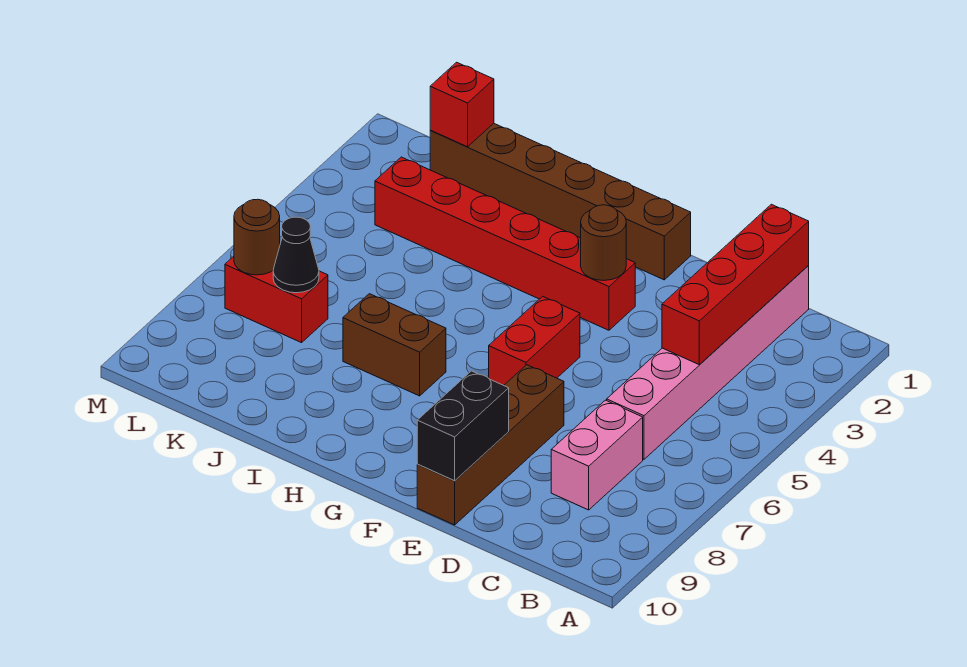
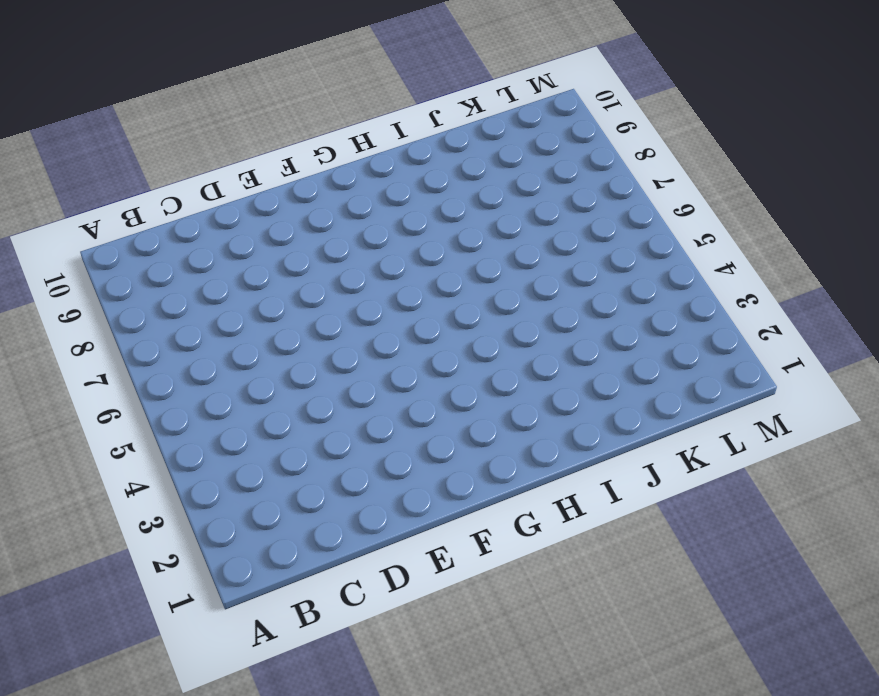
none -> pink 1x6 brick [607,266,809,459]
none -> pink 1x2 brick [551,400,643,510]
none -> brown 1x4 brick [417,365,564,525]

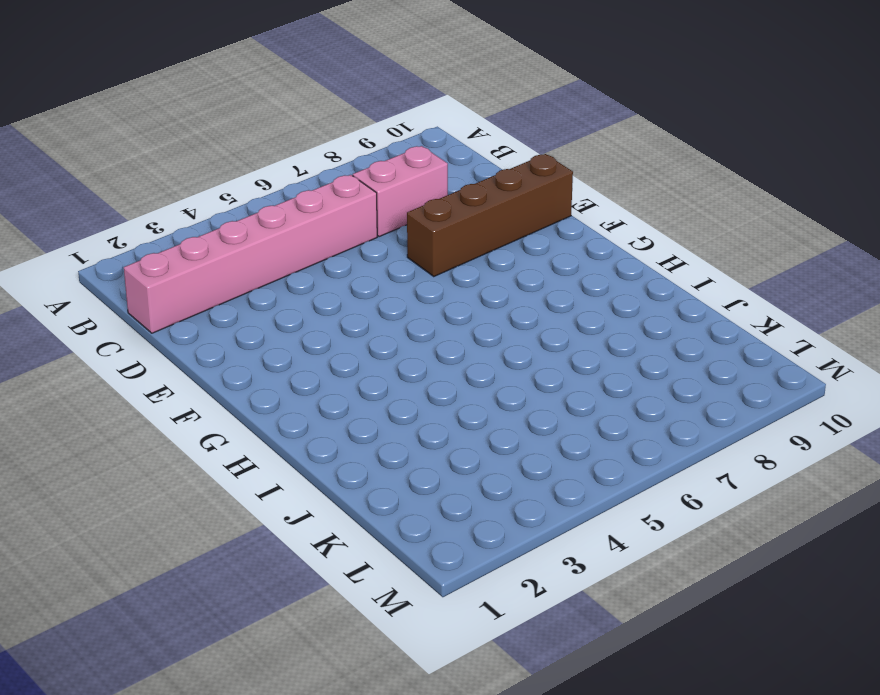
none -> brown 1x6 brick [430,123,691,280]
none -> red 1x6 brick [375,157,635,330]
none -> red 1x2 brick [489,296,580,385]

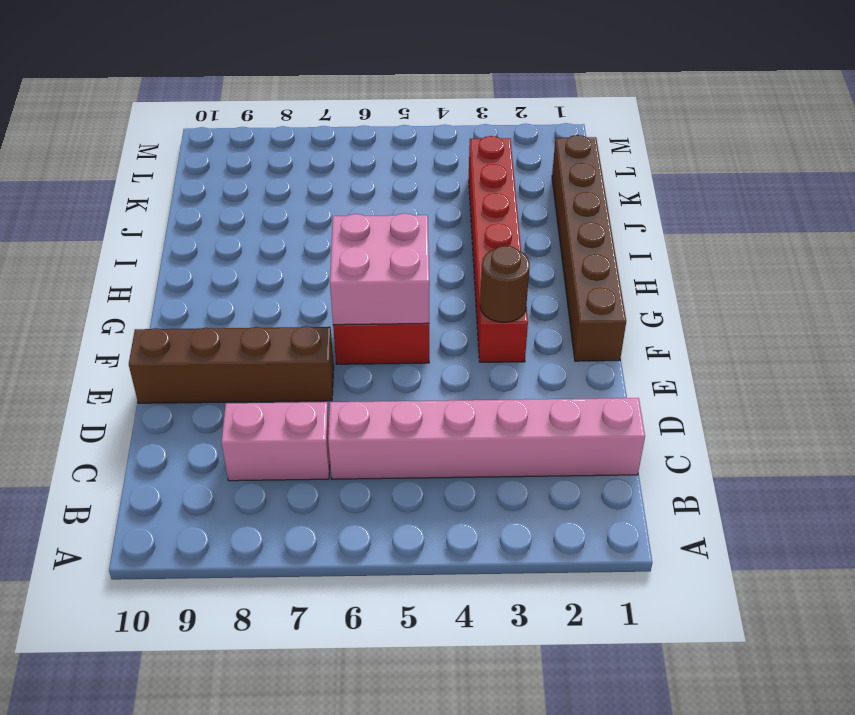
pink 2x2 brick [330,213,430,325] -> none
none -> brown 1x2 brick [343,294,446,396]
none -> red 1x2 brick [225,256,328,343]
none -> red 1x4 brick [662,204,809,364]

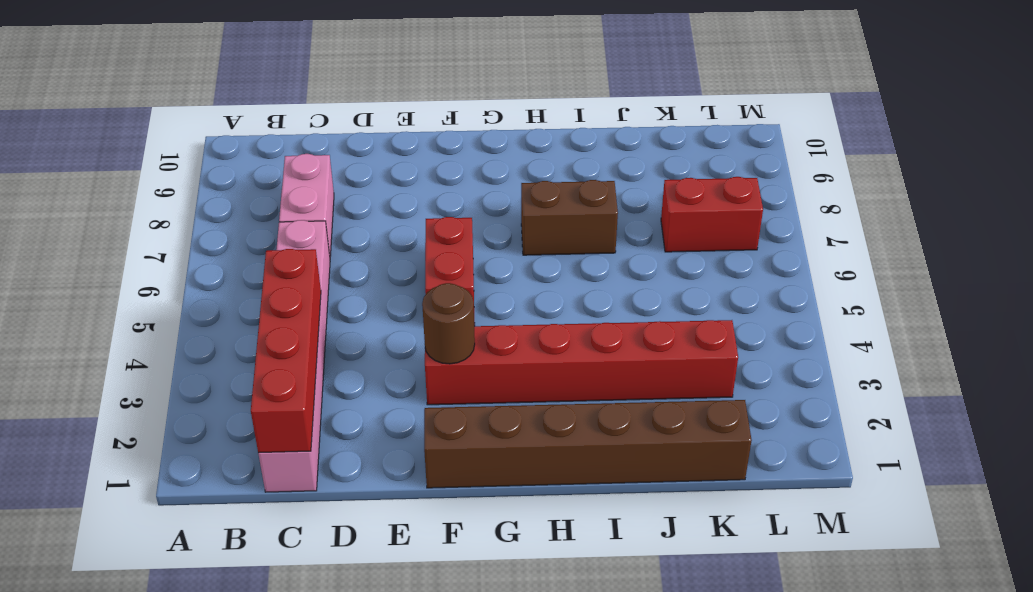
none -> brown 1x4 brick [417,365,564,525]
none -> black 1x2 brick [417,371,509,481]
none -> red 1x1 brick [430,62,494,147]

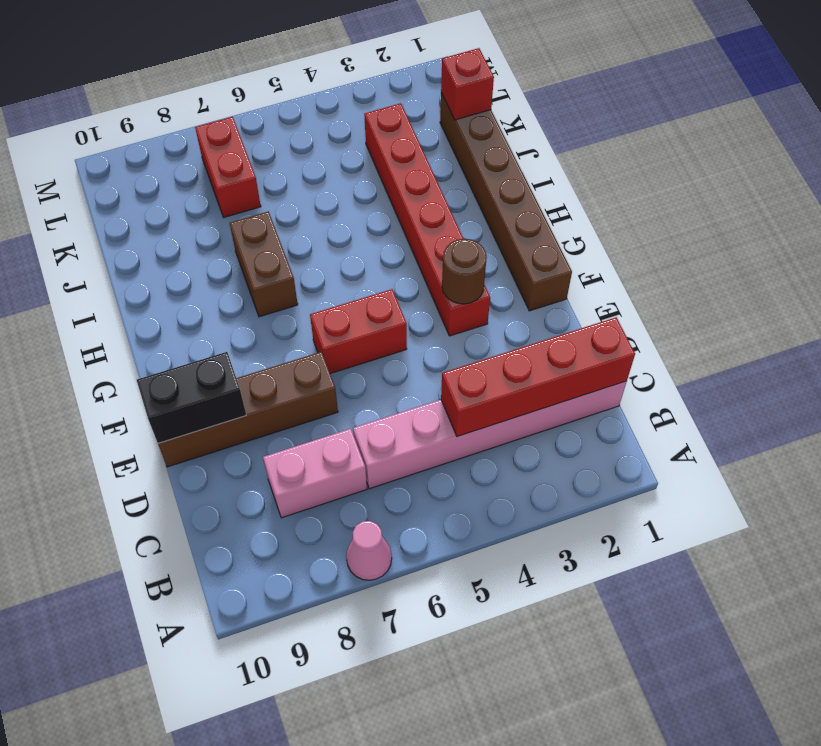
pink 1x1 cone [346,521,392,580] -> none
none -> black 1x1 cone [273,217,319,293]
none -> brown 1x1 round brick [234,199,280,275]

